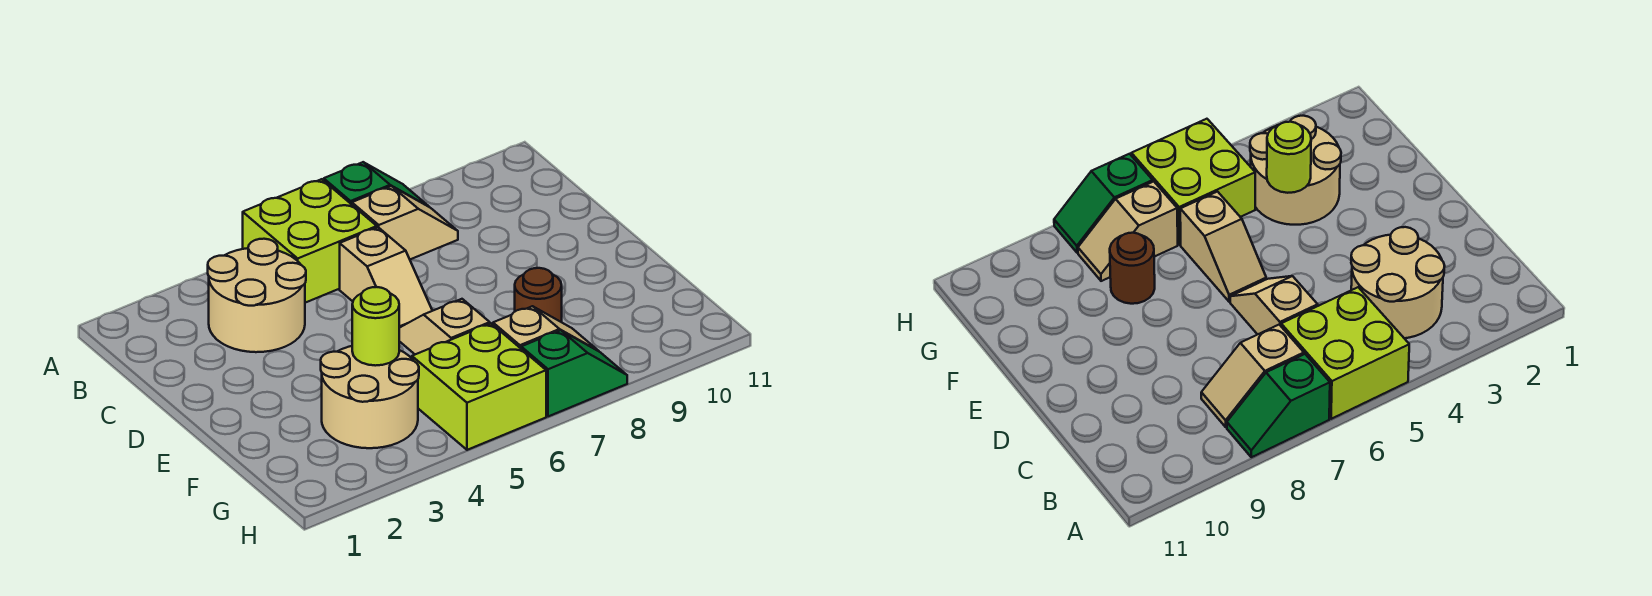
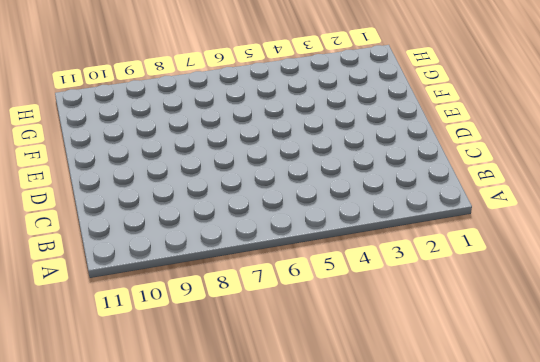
none -> lime 2x2 brick [243,179,377,303]
none -> green 1x2 slope [324,162,429,207]
none -> tan 2x2 round brick [208,239,306,352]

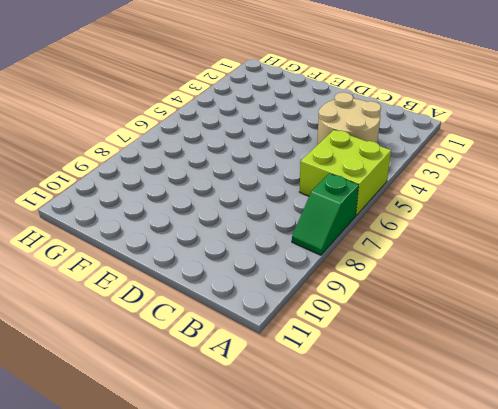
none -> tan 1x2 slope [352,186,458,259]
none -> tan 1x2 slope [340,227,432,328]
none -> tan 1x2 slope [399,299,490,354]

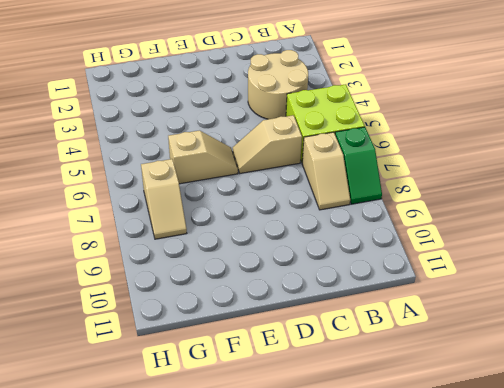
none -> tan 2x2 round brick [321,346,419,448]
none -> brown 1x1 round brick [515,268,562,322]
none -> lime 2x2 brick [412,324,546,450]

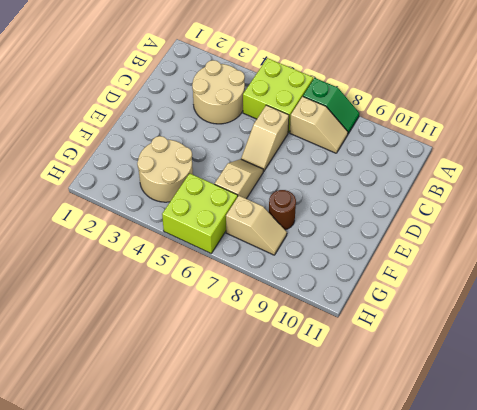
none -> green 1x2 slope [521,330,627,416]
none -> lime 1x1 round brick [352,287,399,366]

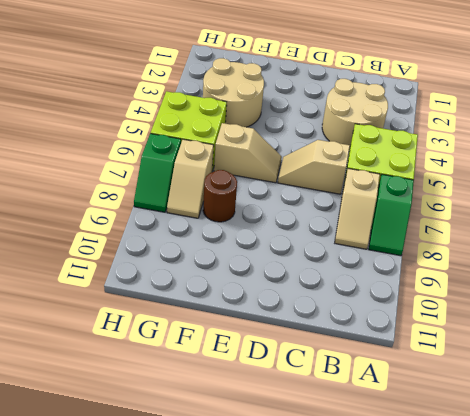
none -> lime 1x1 round brick [352,287,399,366]

